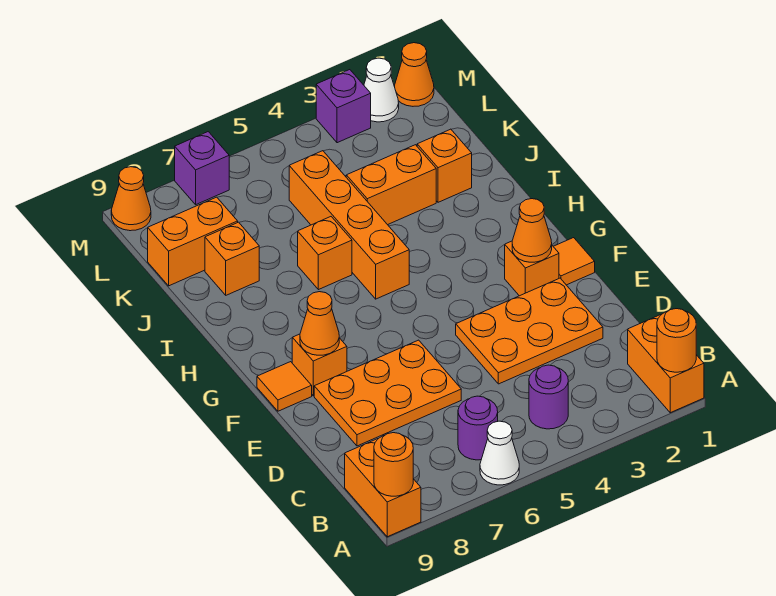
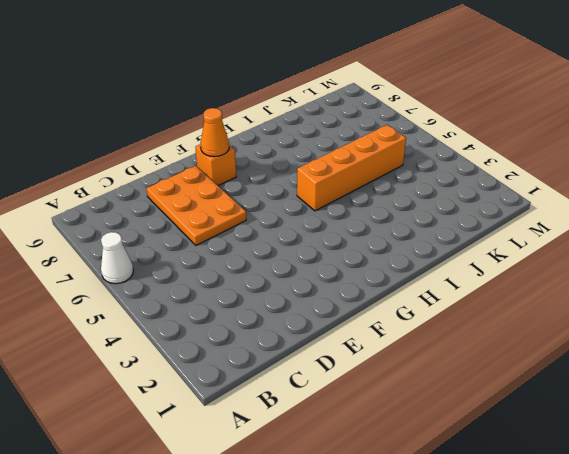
none -> orange 1x2 brick [628,315,704,413]
none -> orange 1x2 brick [345,439,421,537]
none -> purple 1x1 round brick [529,365,568,429]

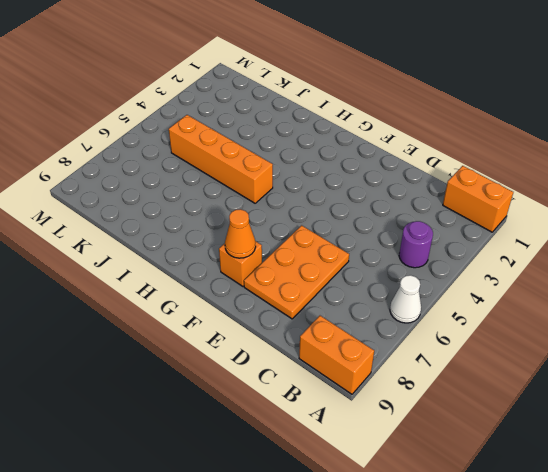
none -> purple 1x1 round brick [458,396,498,460]
none -> orange 2x3 plate [456,278,603,384]
none -> orange 1x1 tile [553,238,595,285]

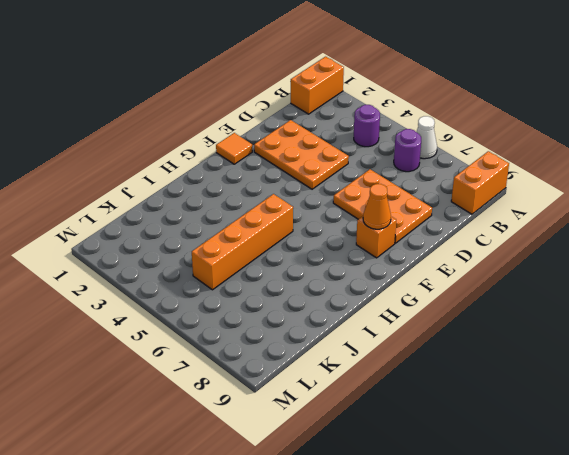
none -> orange 1x1 brick [505,241,559,296]
none -> orange 1x1 tile [257,362,312,411]
none -> orange 1x1 brick [298,217,352,290]

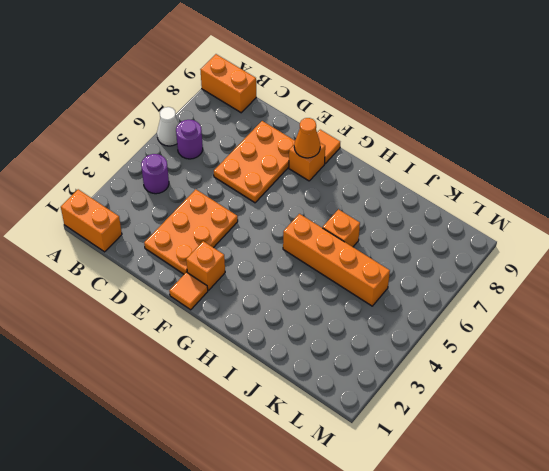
none -> orange 1x1 brick [417,129,472,202]
none -> orange 1x2 brick [346,145,436,225]
none -> orange 1x1 brick [205,222,259,295]

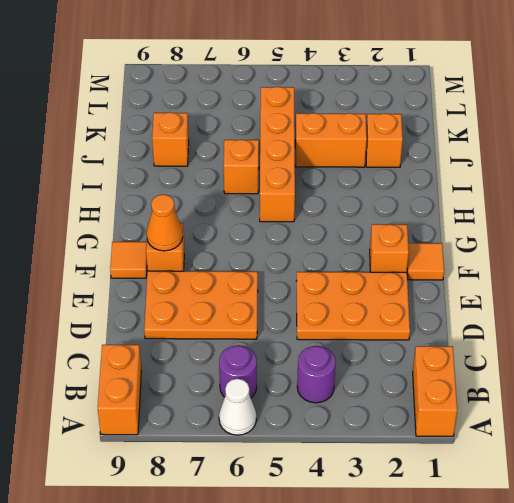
none -> orange 1x2 brick [148,197,238,286]
none -> orange 1x1 cone [394,43,434,106]
none -> white 1x1 cone [364,58,399,122]

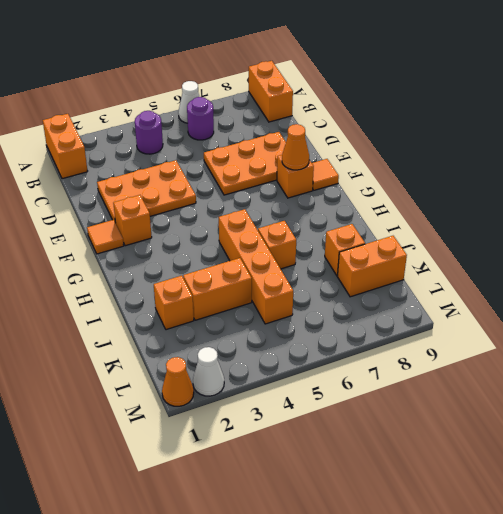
none -> purple 1x1 brick [316,70,371,143]
none -> purple 1x1 brick [175,132,229,205]
none -> orange 1x1 cone [111,167,151,231]

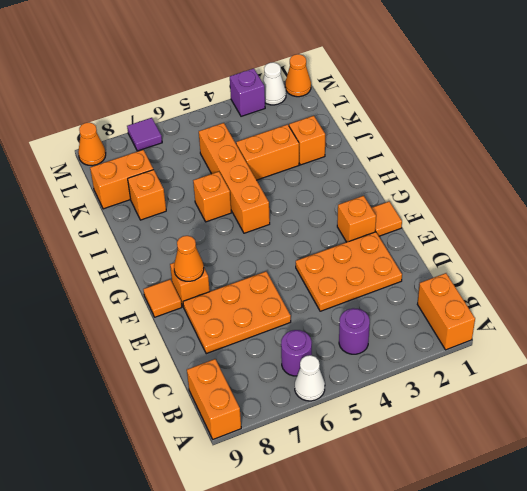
purple 1x1 tile [127,118,162,151] -> purple 1x1 brick [175,132,229,205]
none -> orange 1x1 round brick [657,309,696,372]
none -> orange 1x1 round brick [374,433,413,496]
none -> orange 1x1 cone [512,199,552,262]

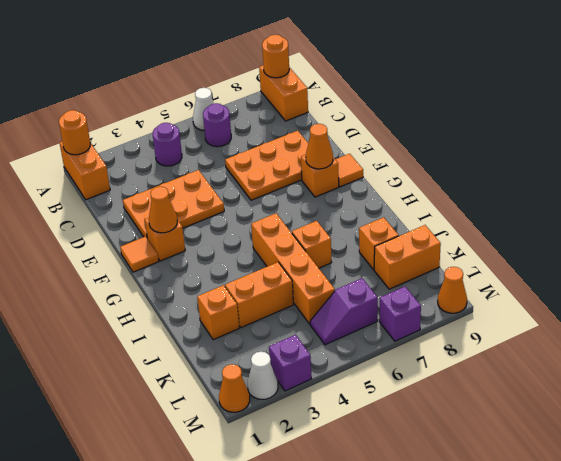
purple 1x2 slope [310,278,378,345] -> none

